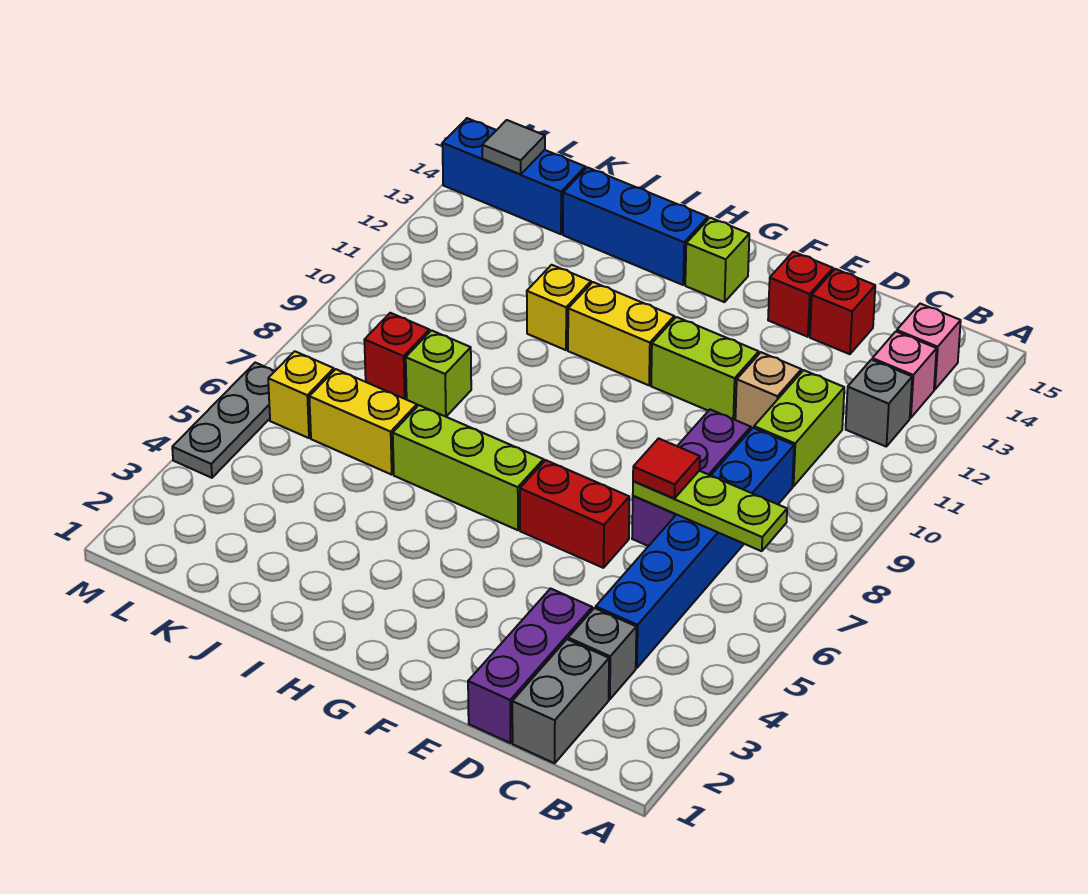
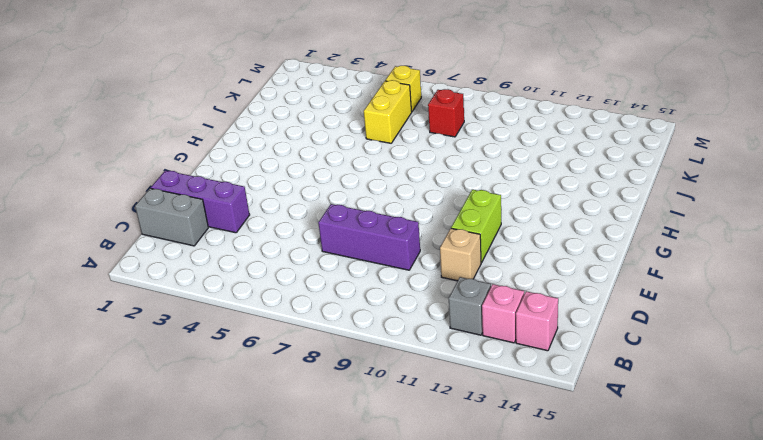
none -> grey 1x1 brick [568,608,636,699]
none -> blue 1x6 brick [596,428,794,668]
none -> lime 1x2 brick [754,370,844,487]

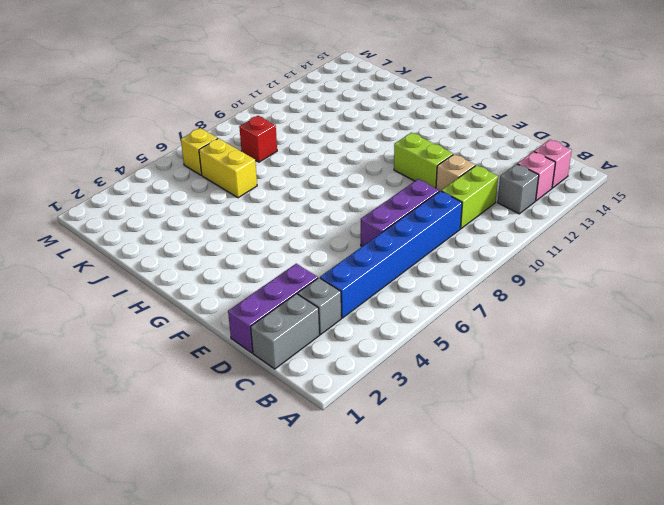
none -> red 1x1 brick [810,269,875,354]
none -> red 1x2 brick [520,460,629,568]
none -> red 1x1 brick [768,252,833,337]

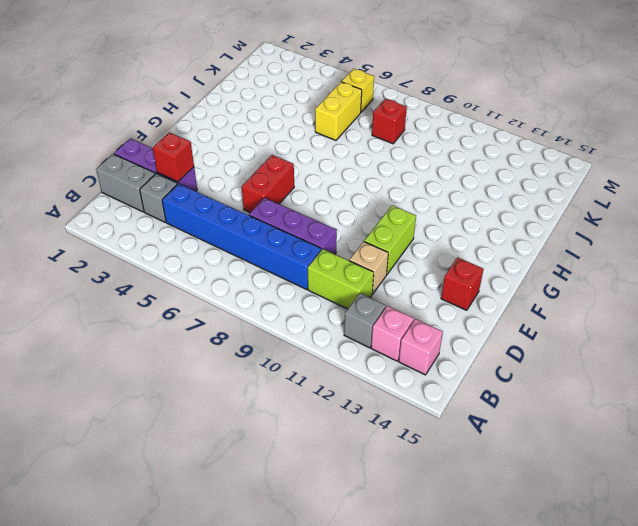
red 1x1 brick [153,132,194,182] -> red 1x1 brick moved to [810,269,875,354]
none -> lime 1x3 brick [393,405,544,530]
none -> yellow 1x2 brick [568,282,674,385]
none -> lime 1x1 brick [685,218,750,302]

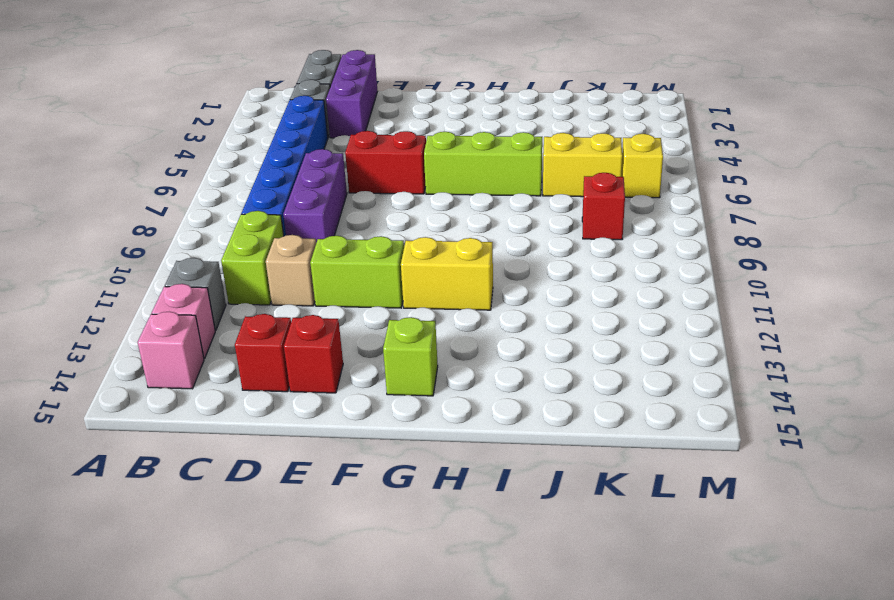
none -> blue 1x3 brick [563,167,708,285]
none -> yellow 1x1 brick [527,265,591,350]
none -> lime 1x1 brick [406,330,471,417]

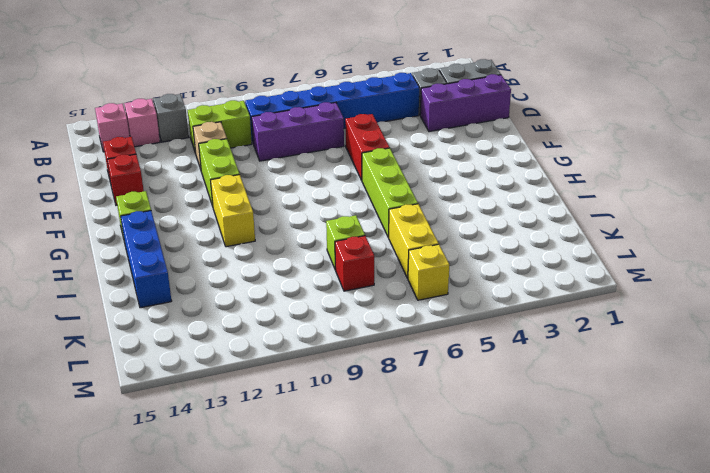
none -> yellow 1x1 brick [527,265,591,350]
none -> blue 1x3 brick [442,118,585,234]
none -> grey 1x3 plate [172,363,275,478]

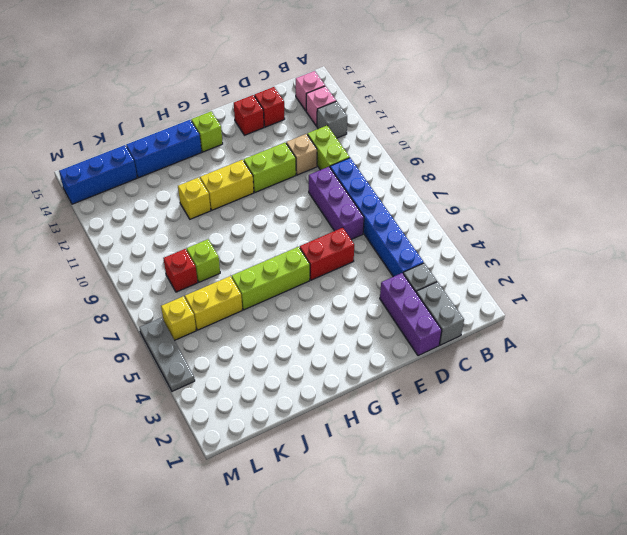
none -> lime 1x3 plate [633,471,787,551]
none -> grey 1x1 tile [482,120,545,174]
none -> red 1x1 tile [633,438,700,498]

